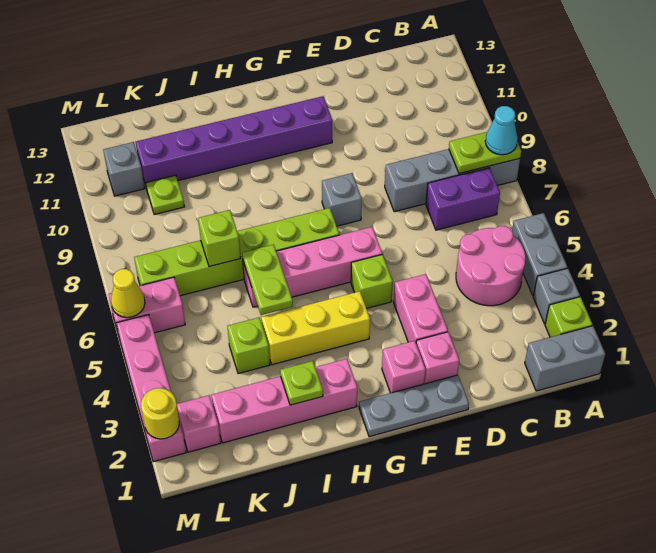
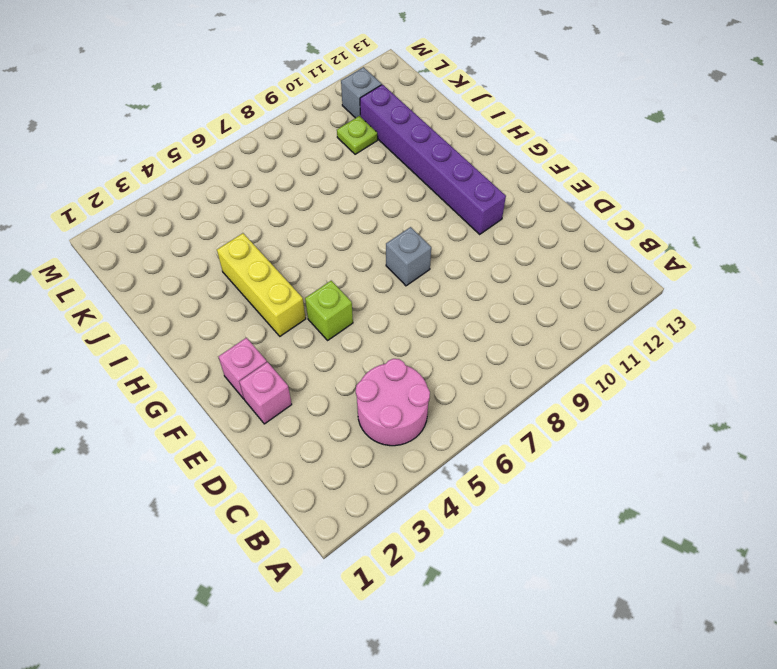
none -> grey 1x2 brick [525,326,605,391]
none -> lime 1x1 brick [545,297,592,337]
none -> grey 1x1 brick [533,268,580,324]
none -> grey 1x2 brick [512,213,567,296]

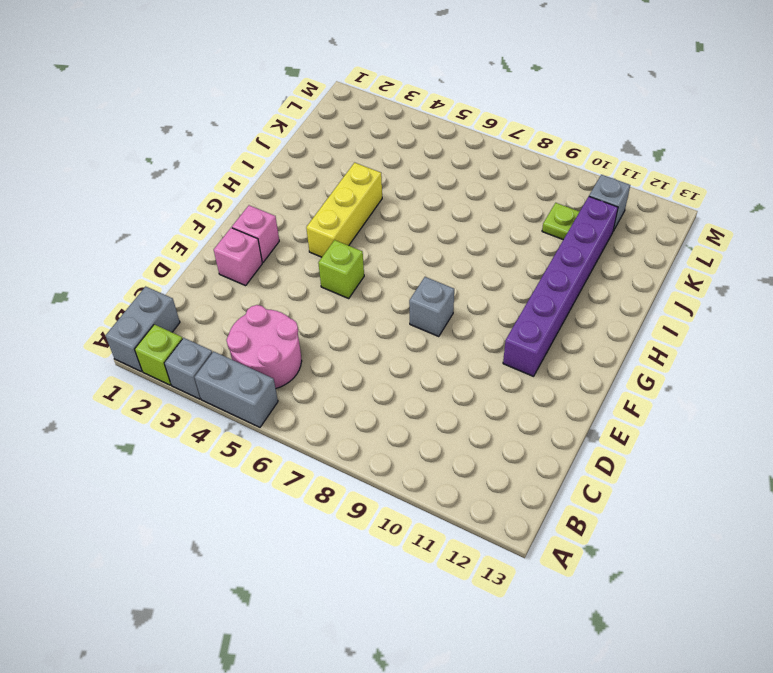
none -> grey 1x4 brick [385,149,520,212]
none -> purple 1x2 brick [426,168,500,230]
none -> grey 1x3 plate [359,375,469,437]
none -> pink 1x2 brick [394,274,448,342]

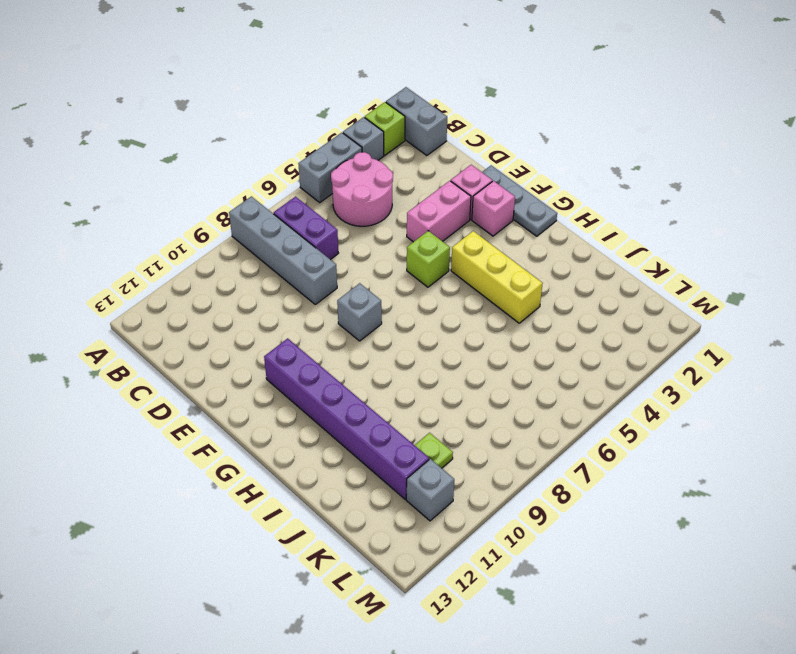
none -> pink 1x4 brick [243,227,382,307]
none -> lime 1x6 brick [134,208,339,296]
none -> pink 1x4 brick [211,359,357,443]
none -> lime 1x1 brick [227,318,270,374]

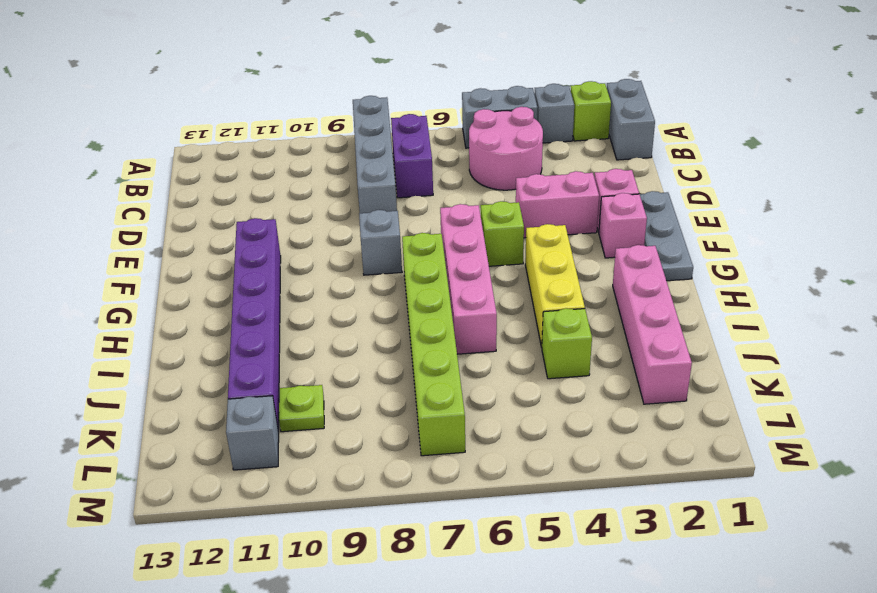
none -> pink 1x1 brick [177,395,221,452]
none -> pink 1x2 brick [108,277,185,336]
none -> pink 1x4 brick [116,315,186,462]
none -> lime 1x2 plate [449,132,521,174]

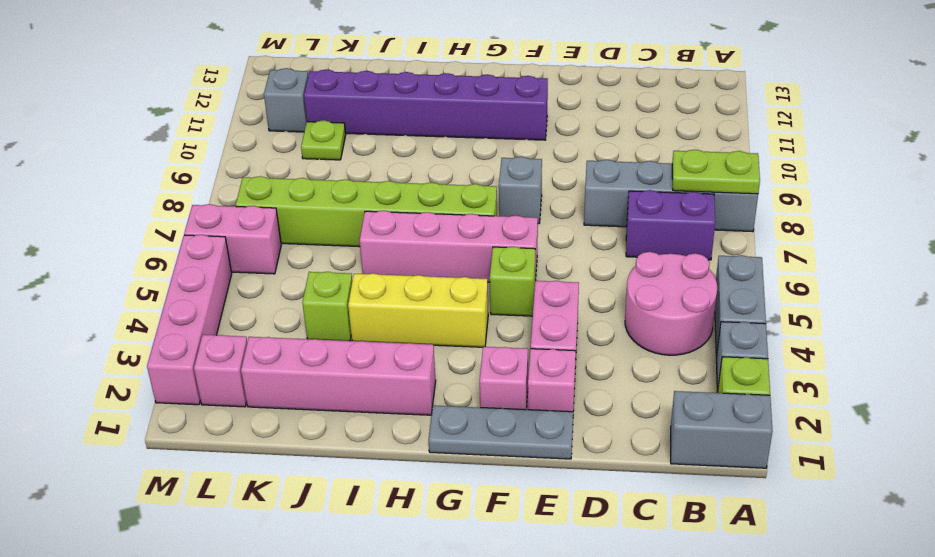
none -> lime 1x1 plate [280,361,323,405]
none -> lime 1x2 plate [242,244,293,315]
none -> lime 1x1 brick [198,210,241,267]
none -> yellow 1x1 round brick [141,388,179,439]

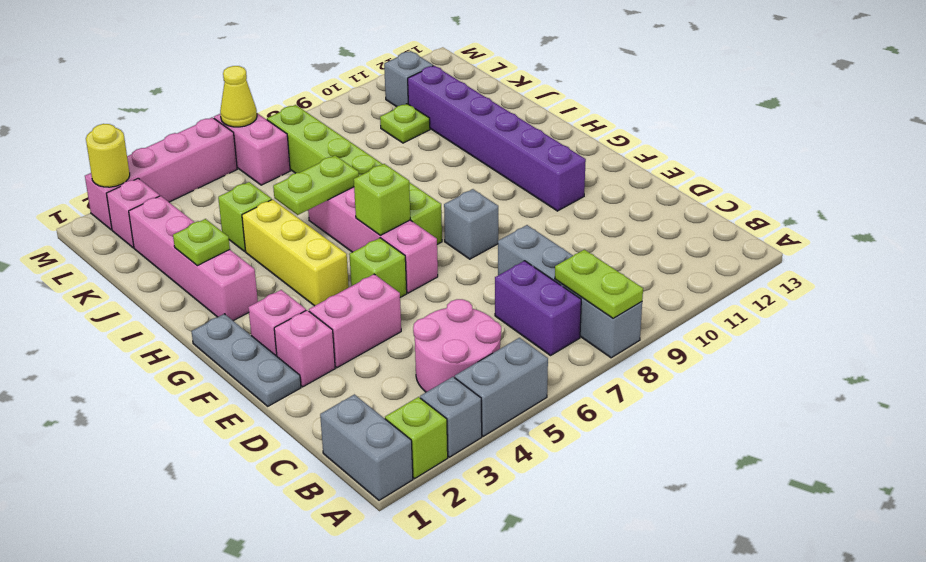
lime 1x1 brick [354,164,410,235] -> lime 1x1 brick moved to [198,210,241,267]
none -> cyan 1x1 cone [485,106,518,155]

